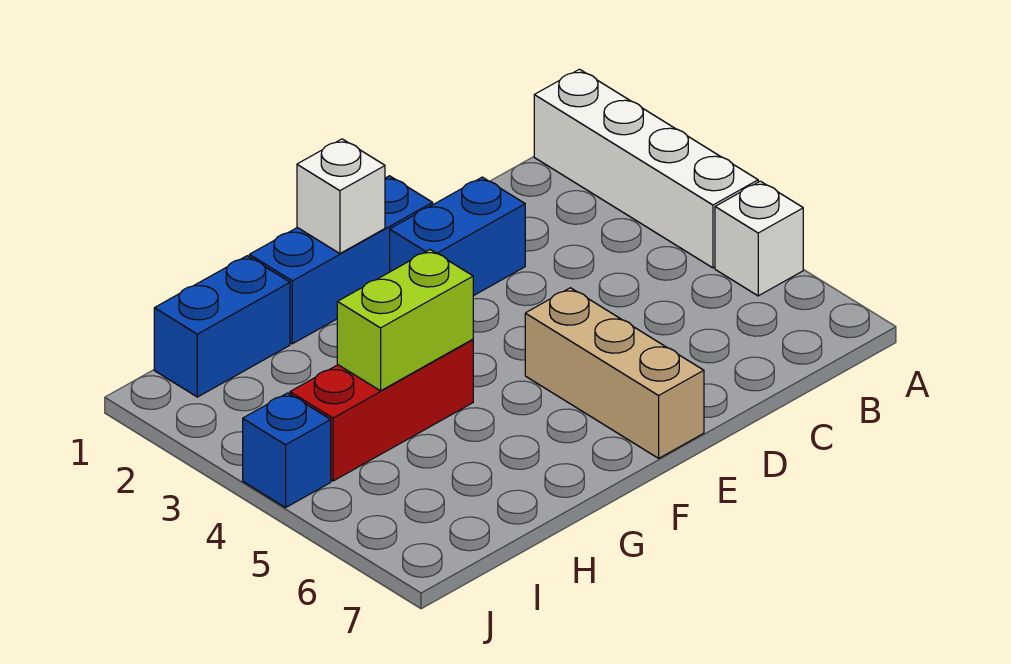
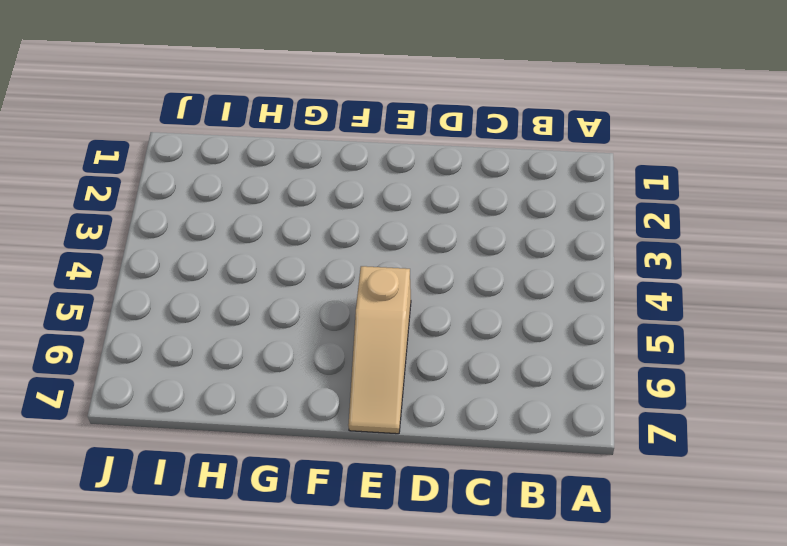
tan 1x3 slope [348,266,411,434] -> tan 1x3 brick [525,288,704,458]
none -> white 1x4 brick [534,69,758,268]
none -> white 1x1 brick [715,181,803,296]

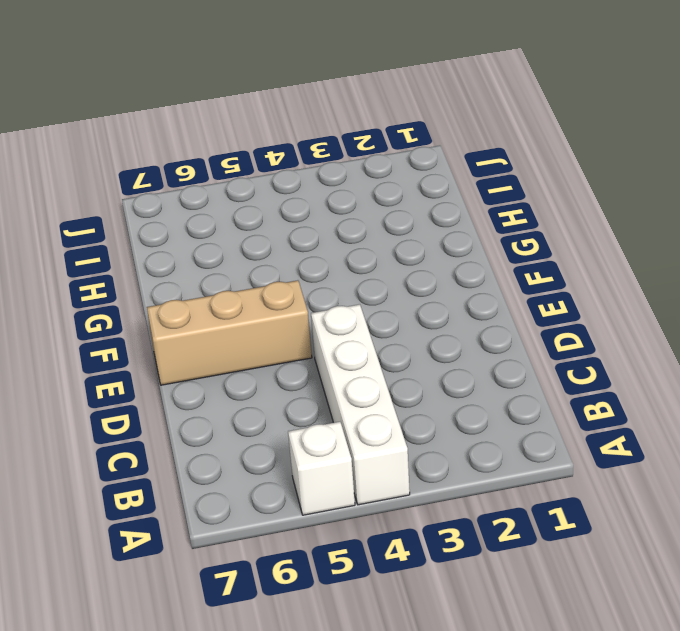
white 1x4 brick [311,304,410,505] -> white 1x4 brick turned to [534,69,758,268]
none -> blue 1x2 brick [390,177,525,296]
none -> blue 1x3 brick [249,176,433,344]

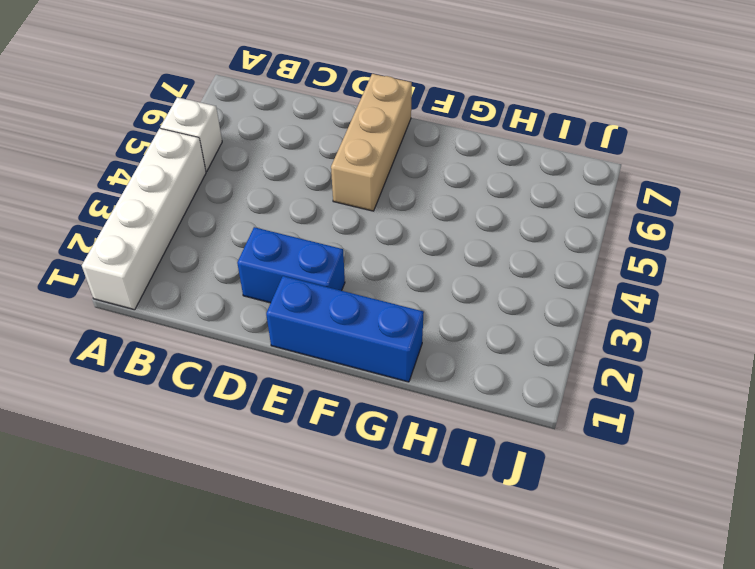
none -> red 1x3 brick [290,339,473,481]
none -> blue 1x2 brick [154,256,290,397]

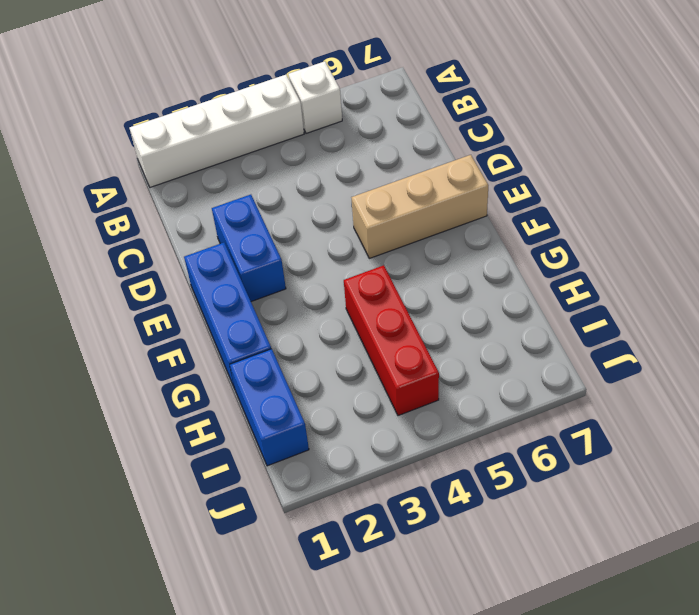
none -> blue 1x1 brick [243,393,331,508]
none -> white 1x1 brick [297,139,385,254]

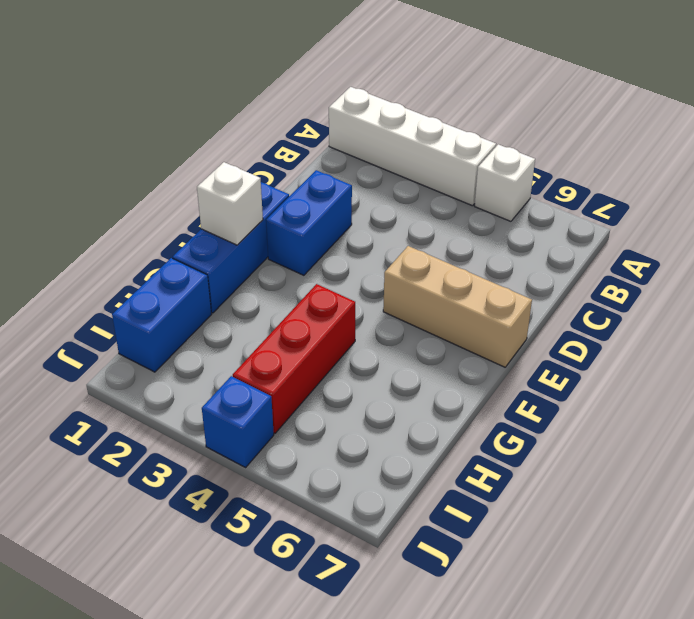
none -> lime 1x2 brick [337,250,473,391]

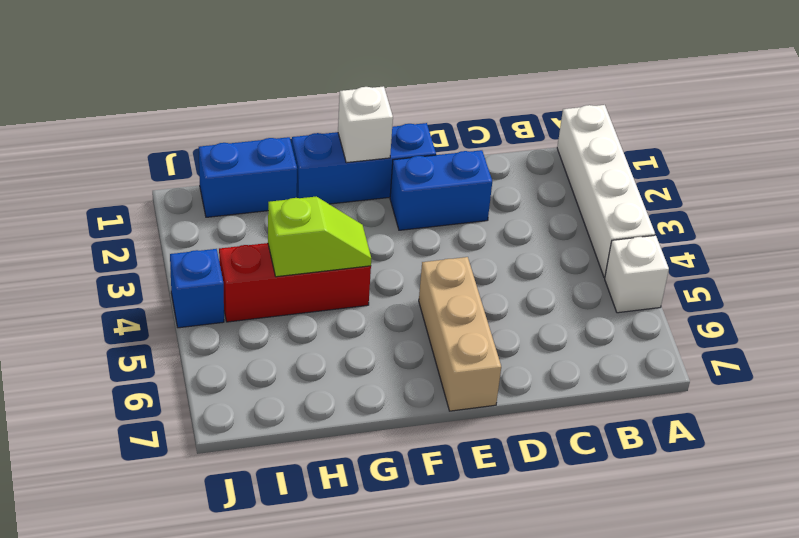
lime 1x2 slope [268,196,371,277] -> lime 1x2 brick [337,250,473,391]

